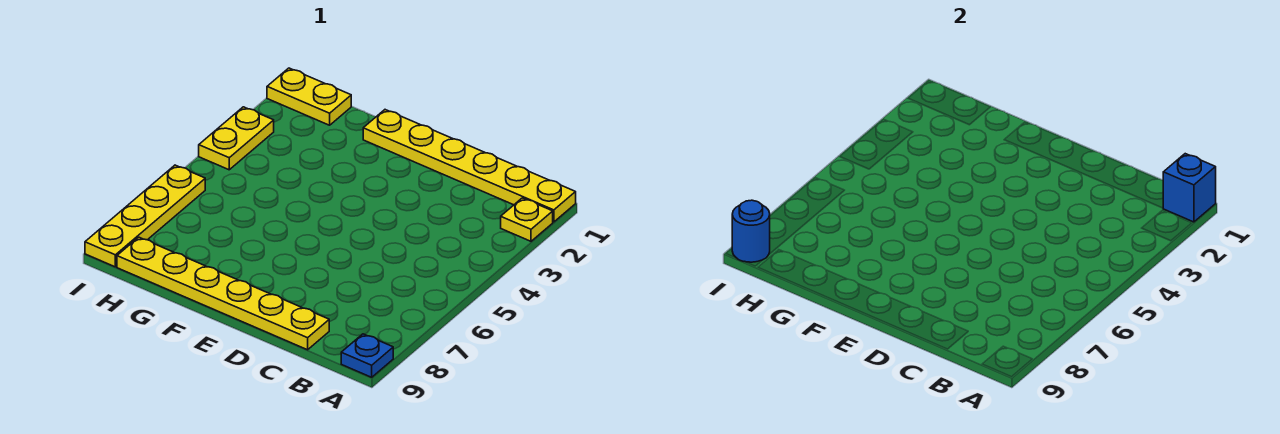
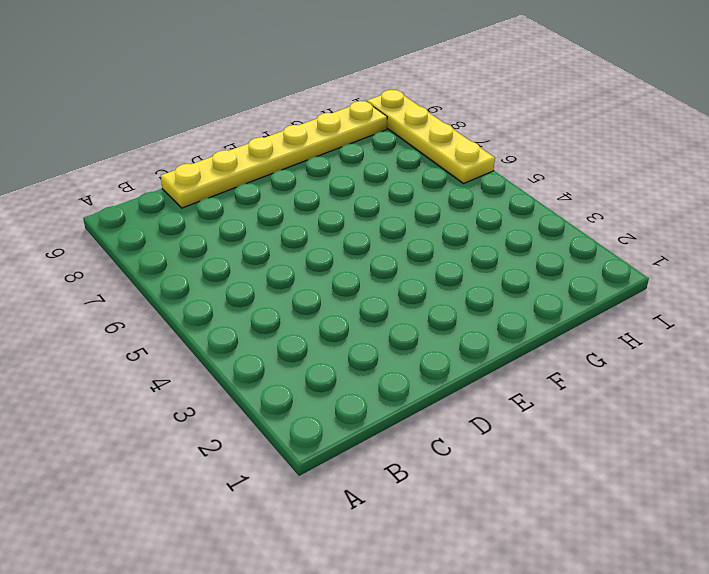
none -> yellow 1x6 plate [363,110,576,222]
none -> yellow 1x1 plate [501,198,553,241]

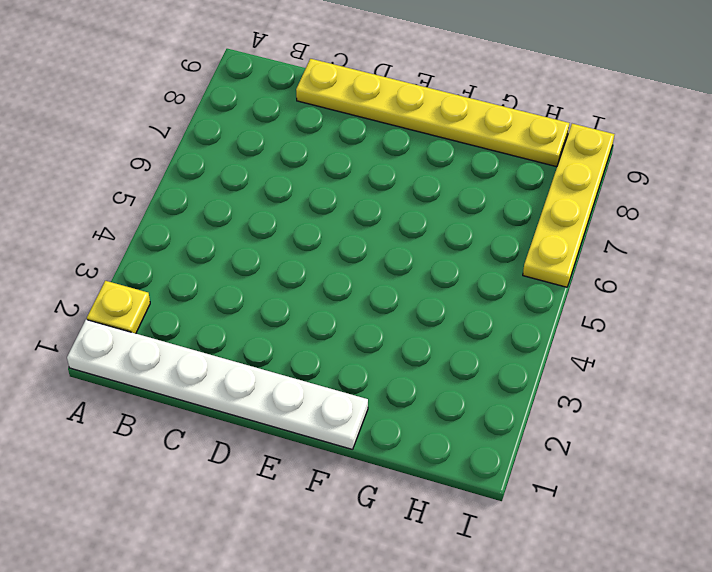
white 1x6 plate [67,320,368,450] -> yellow 1x6 plate [363,110,576,222]
none -> blue 1x1 plate [341,334,393,377]
none -> yellow 1x2 plate [267,68,351,125]

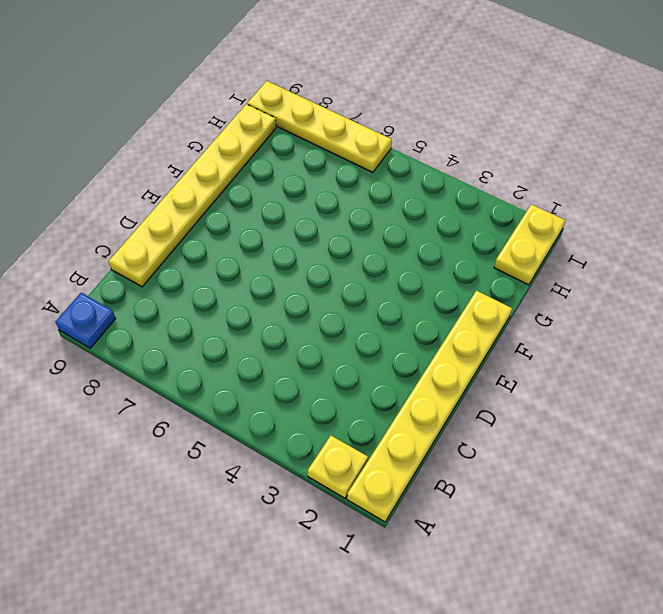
none -> yellow 1x2 plate [199,107,274,170]
none -> blue 1x1 brick [1163,154,1216,222]

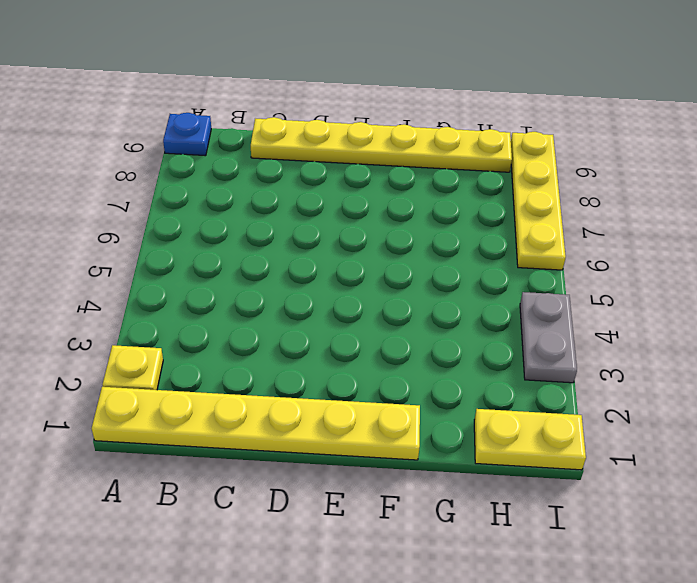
grey 1x2 plate [520,292,577,383] -> yellow 1x2 plate [199,107,274,170]
none -> blue 1x1 brick [1163,154,1216,222]
none -> blue 1x1 round brick [732,200,770,262]

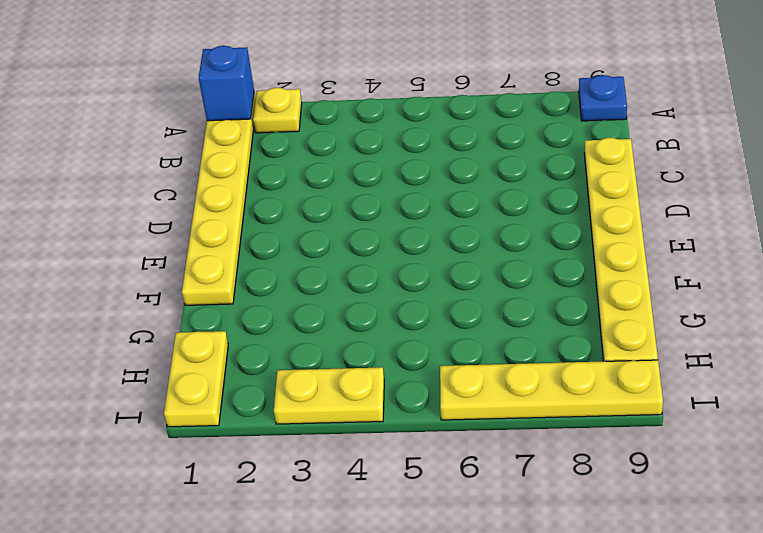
none -> blue 1x1 round brick [732,200,770,262]

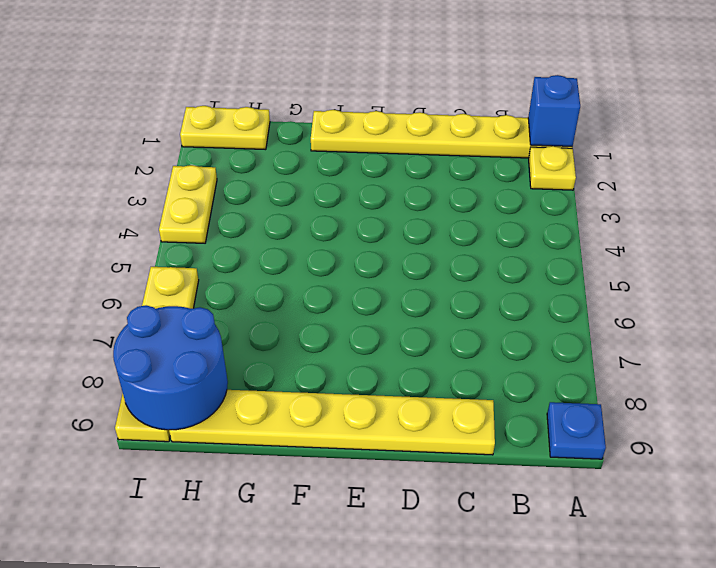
blue 2x2 round brick [113,305,228,430] -> blue 1x1 round brick [732,200,770,262]

